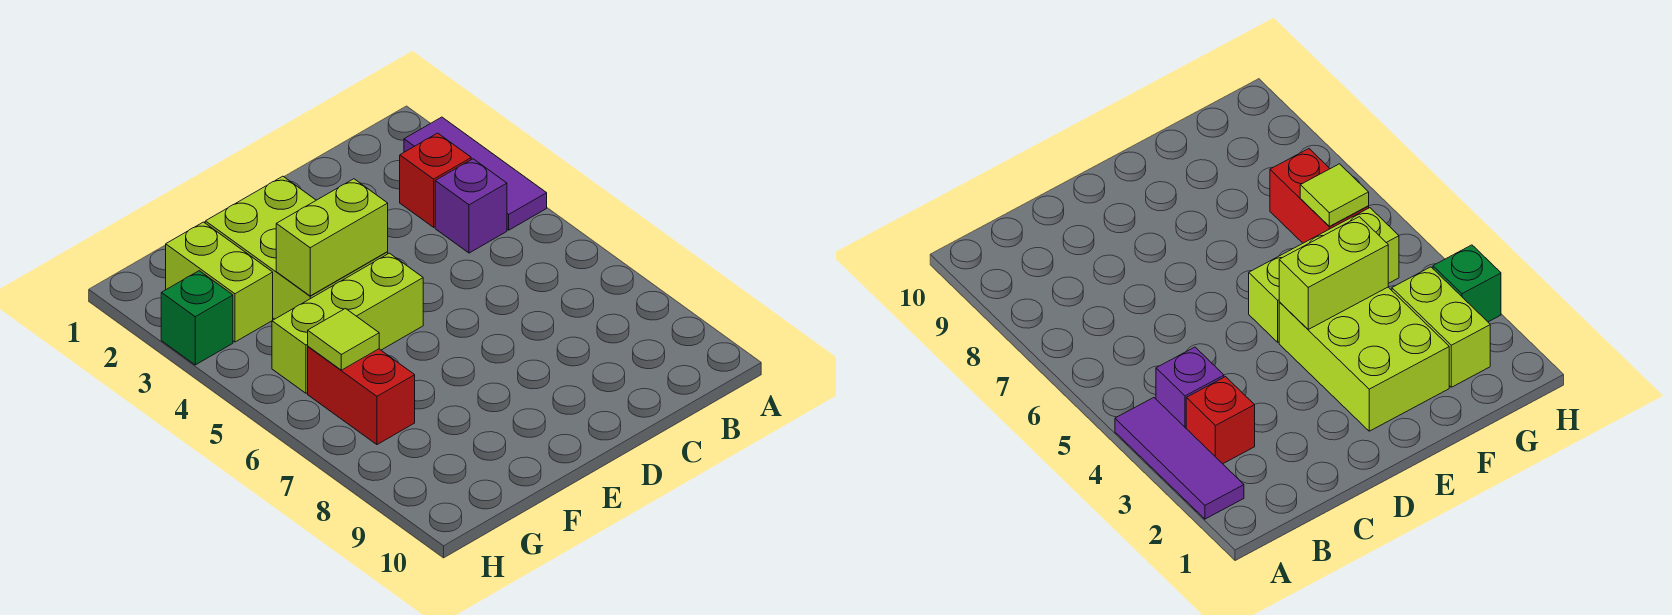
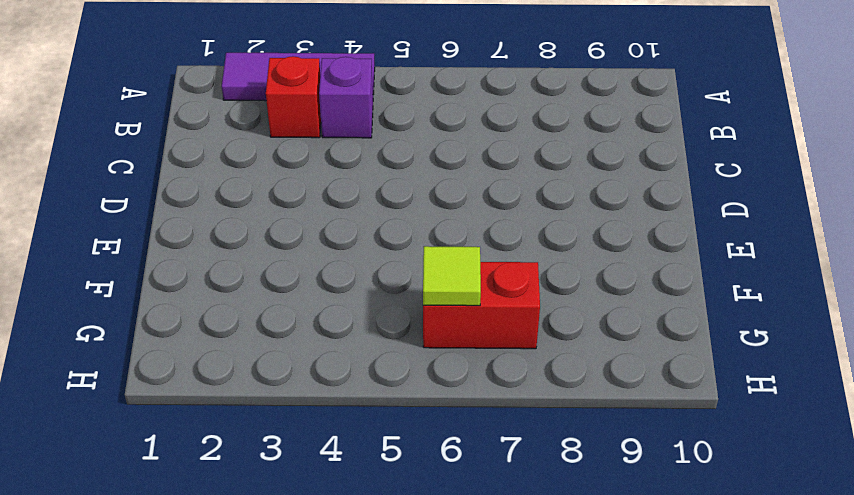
none -> lime 2x3 brick [205,176,388,319]
none -> lime 1x3 brick [272,253,423,393]

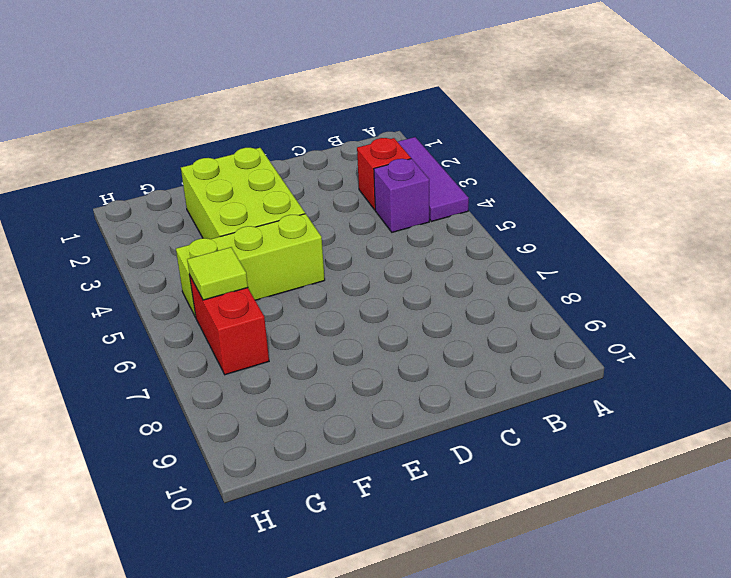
none -> lime 1x2 brick [166,222,273,342]
none -> green 1x1 brick [161,271,233,365]

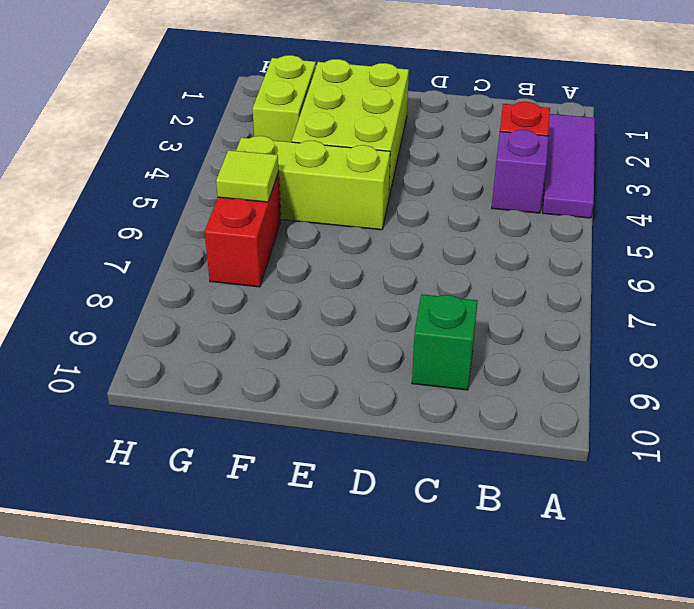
green 1x1 brick [412,294,477,390] -> green 1x1 brick moved to [161,271,233,365]
none -> lime 1x2 brick [276,179,388,296]

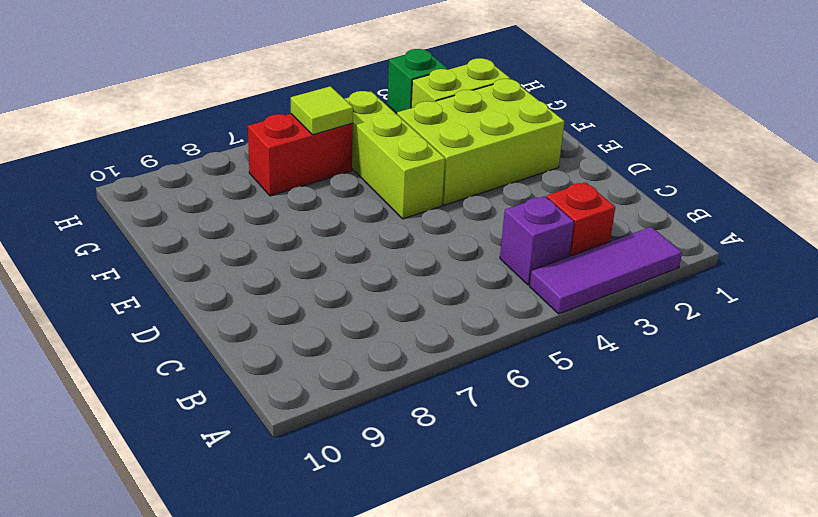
none -> lime 1x2 brick [276,179,388,296]

